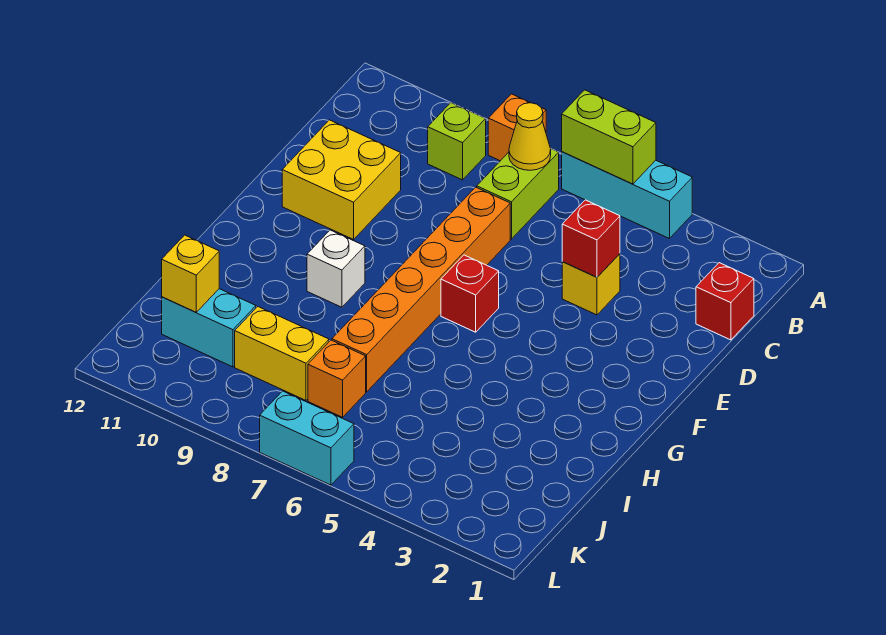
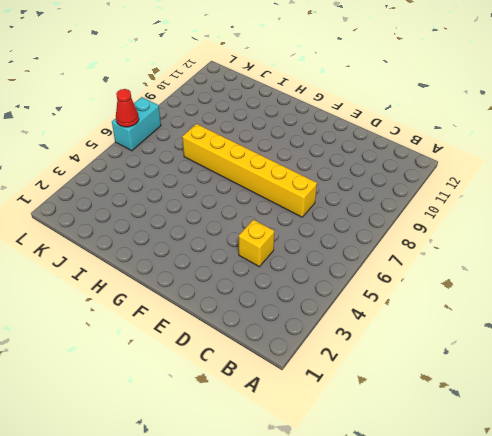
yellow 1x6 brick [182,124,317,217] -> orange 1x6 brick [332,187,510,392]
red 1x1 cone [116,89,139,127] -> none
none -> cyan 1x3 brick [562,152,692,239]
none -> orange 1x1 brick [488,94,546,161]
none -> lime 1x2 brick [477,149,559,239]

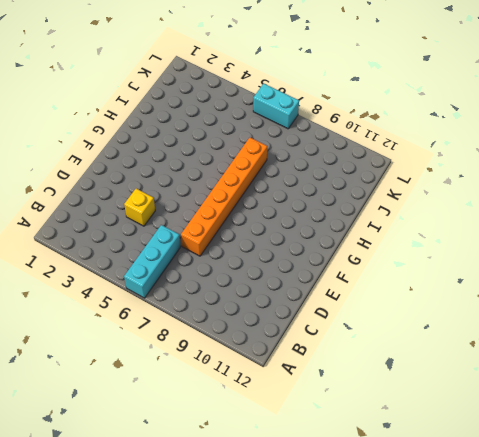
cyan 1x3 brick [124,225,181,298] -> cyan 1x3 brick turned to [562,152,692,239]
none -> orange 1x1 brick [488,94,546,161]
none -> lime 1x2 brick [477,149,559,239]
none -> lime 1x1 brick [428,103,486,180]

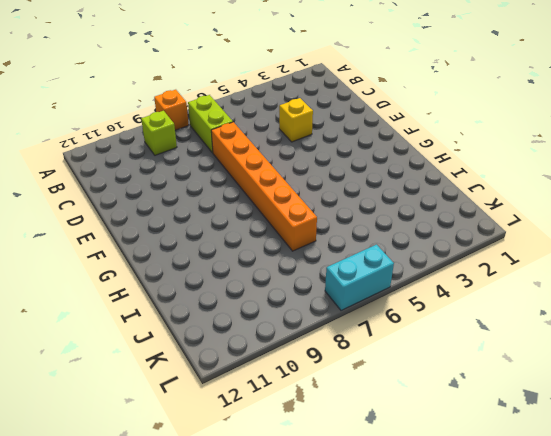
none -> cyan 1x3 brick [562,152,692,239]
none -> red 1x1 brick [696,263,754,340]
none -> yellow 2x2 brick [282,120,401,240]

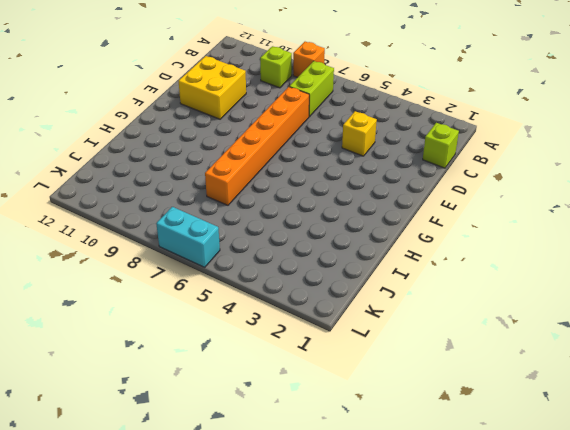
lime 1x1 brick [423,123,459,168] -> red 1x1 brick [696,263,754,340]
none -> cyan 1x3 brick [562,152,692,239]
none -> red 1x1 brick [441,255,499,332]
none -> white 1x1 brick [307,230,365,307]

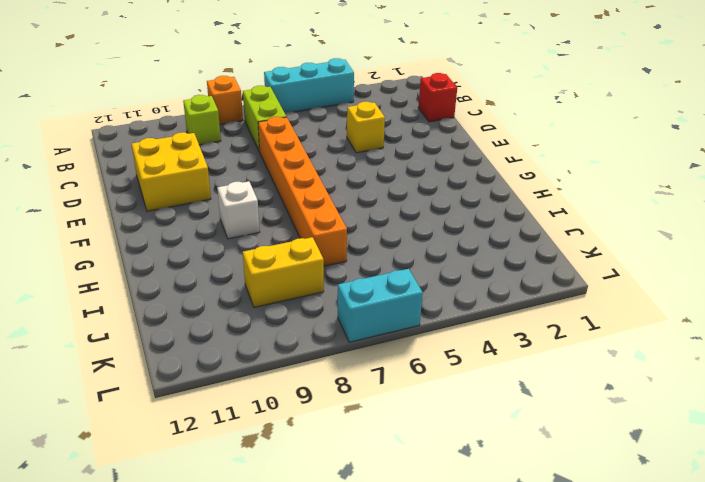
none -> red 1x1 brick [441,255,499,332]
none -> orange 1x1 brick [308,340,366,417]
none -> cyan 1x2 brick [162,289,256,367]

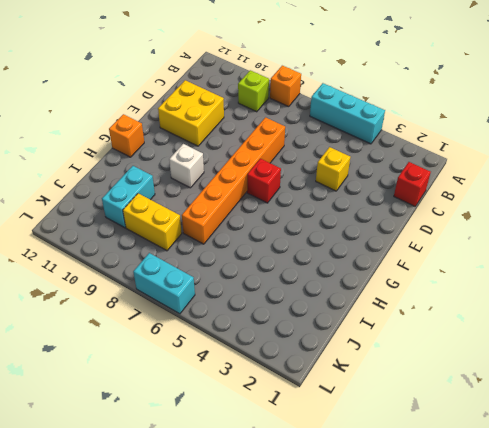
orange 1x1 brick [109,114,144,157] -> orange 1x1 brick moved to [308,340,366,417]
cyan 1x2 brick [102,166,155,228] -> cyan 1x2 brick turned to [162,289,256,367]
none -> lime 1x2 brick [477,149,559,239]
none -> lime 1x2 brick [562,90,656,184]
none -> yellow 1x1 cone [509,103,551,170]

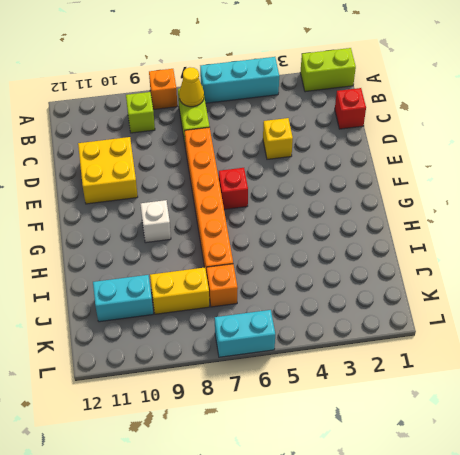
lime 1x2 brick [300,48,356,92] -> lime 1x2 brick moved to [562,90,656,184]
none -> red 1x1 brick [562,200,620,277]
none -> yellow 1x1 brick [162,235,219,312]

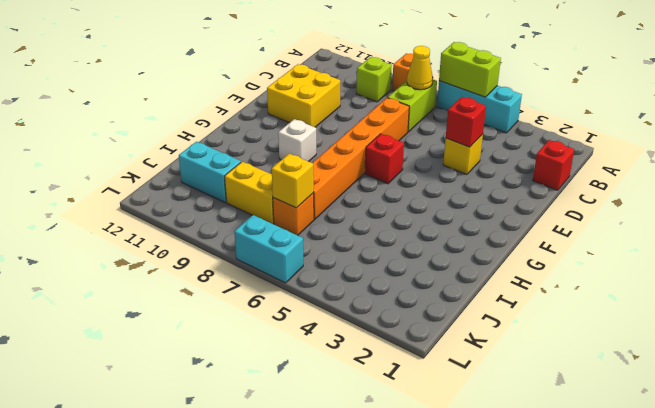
yellow 1x1 brick [272,153,314,208] -> yellow 1x1 brick moved to [162,235,219,312]

